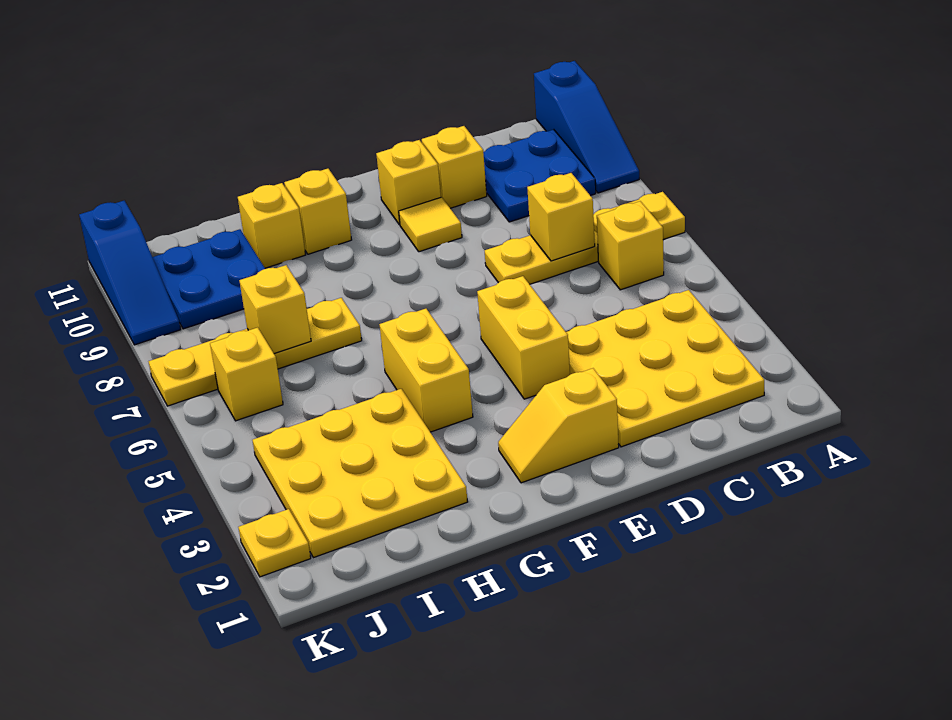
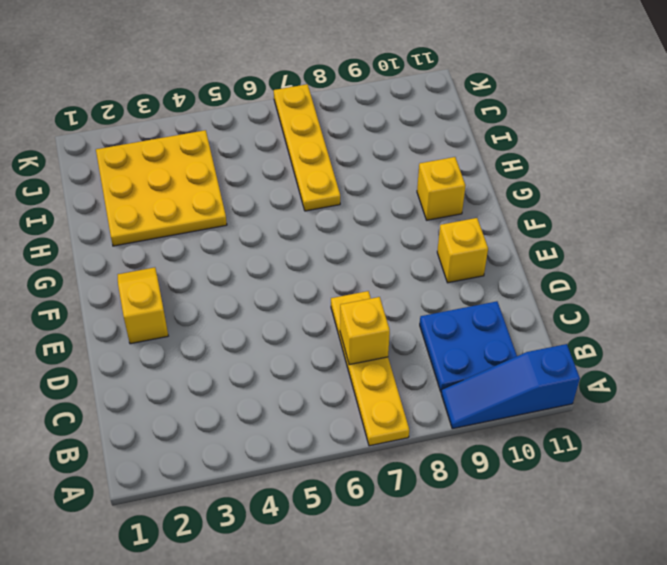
none -> yellow 3x3 plate [566,290,764,447]
none -> yellow 1x1 brick [597,201,664,290]
none -> yellow 1x1 brick [422,126,487,208]

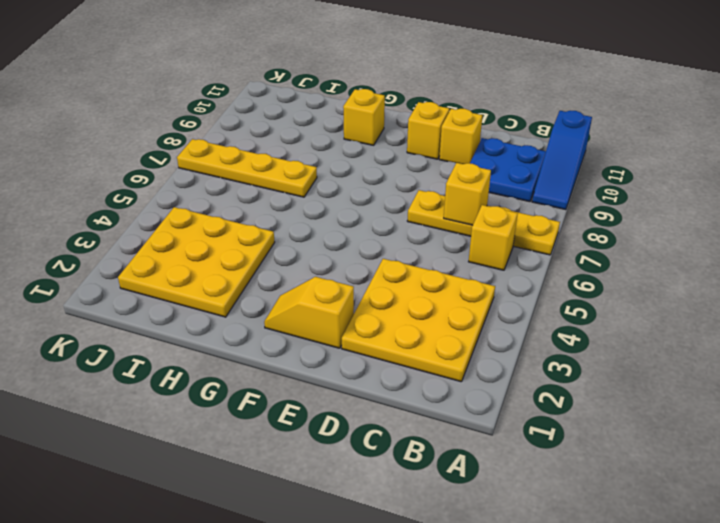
none -> yellow 1x2 brick [477,276,570,399]
none -> yellow 1x1 tile [399,197,462,252]
none -> yellow 1x2 brick [379,309,473,432]

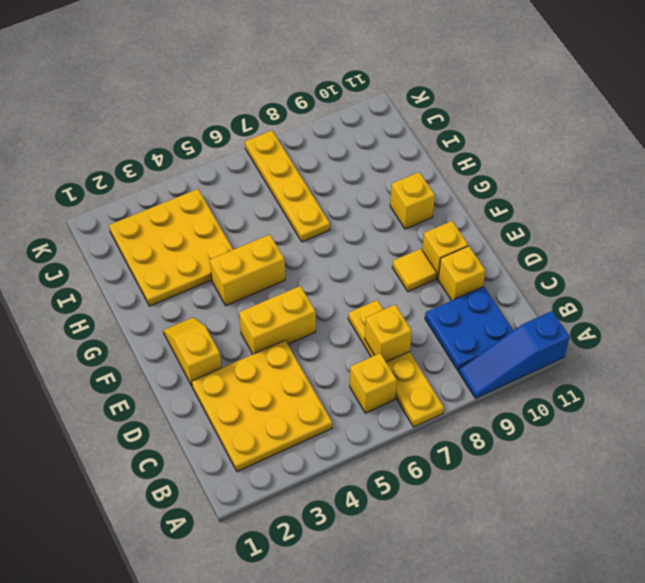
none -> yellow 1x1 brick [238,183,305,268]
none -> blue 2x2 plate [153,229,265,329]
none -> yellow 1x1 brick [210,327,283,421]

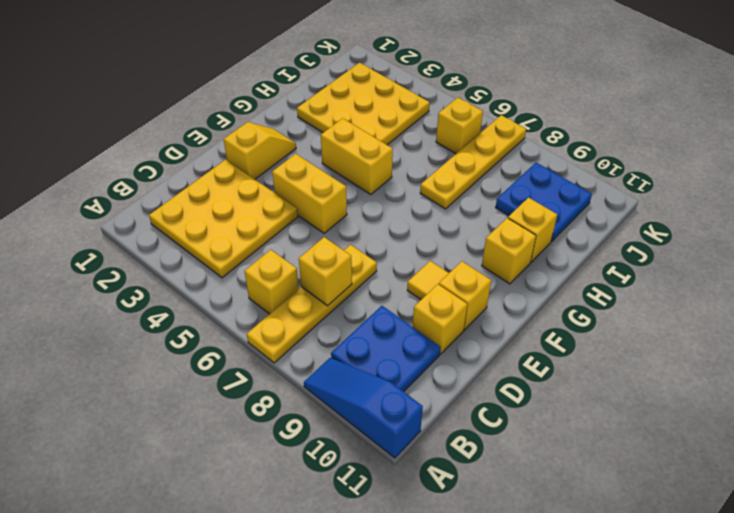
none -> yellow 1x1 plate [238,509,311,577]
none -> blue 1x3 slope [79,201,181,345]
none -> yellow 1x1 brick [239,265,311,354]

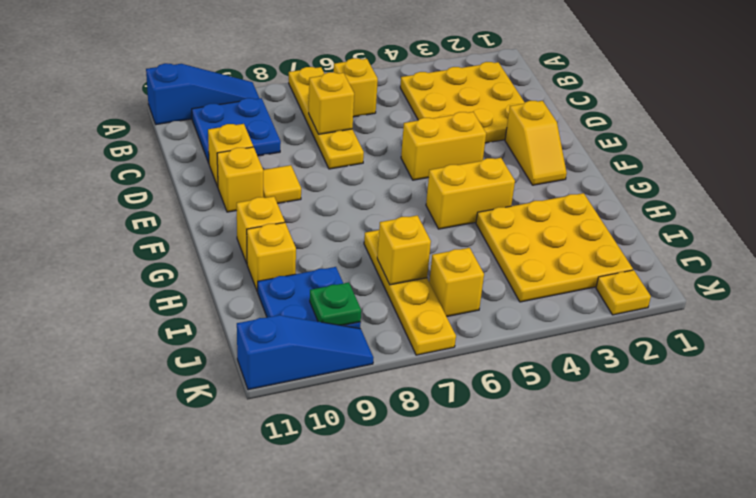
green 1x1 plate [310,282,361,325] -> none

